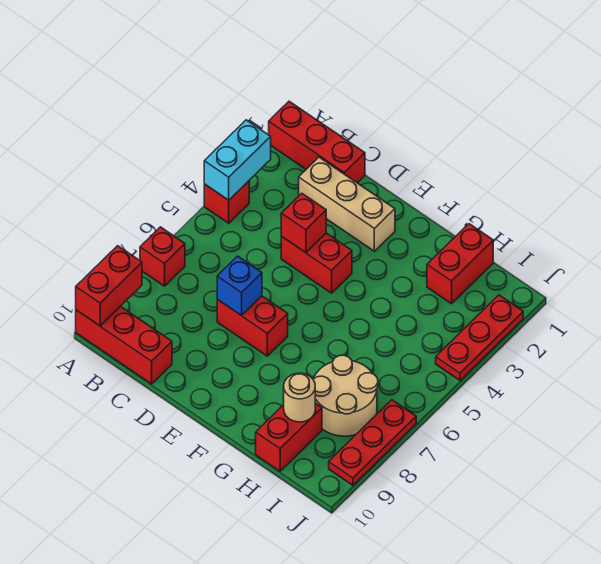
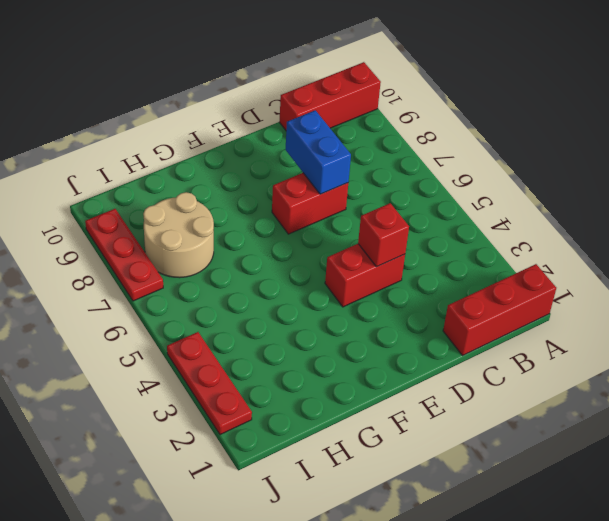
blue 1x2 brick [286,110,351,194] -> blue 1x1 brick [217,256,262,316]
none -> red 1x1 brick [204,181,249,223]
none -> red 1x1 brick [140,227,185,286]
none -> tan 1x3 brick [299,157,395,251]

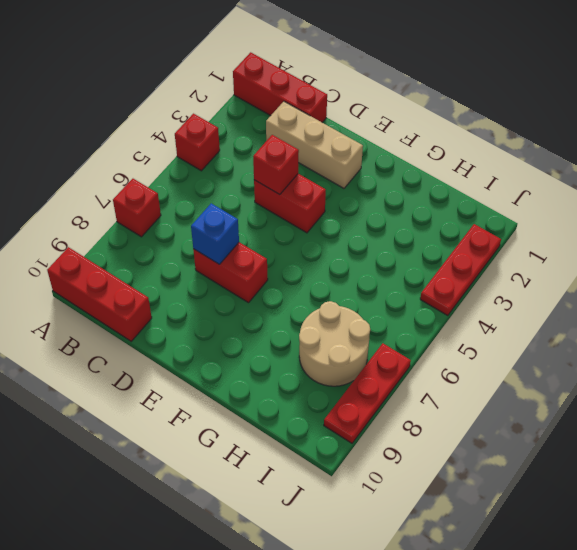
none -> red 1x2 brick [427,224,493,304]
none -> red 1x2 brick [256,403,322,471]
none -> cyan 1x2 brick [204,120,271,200]

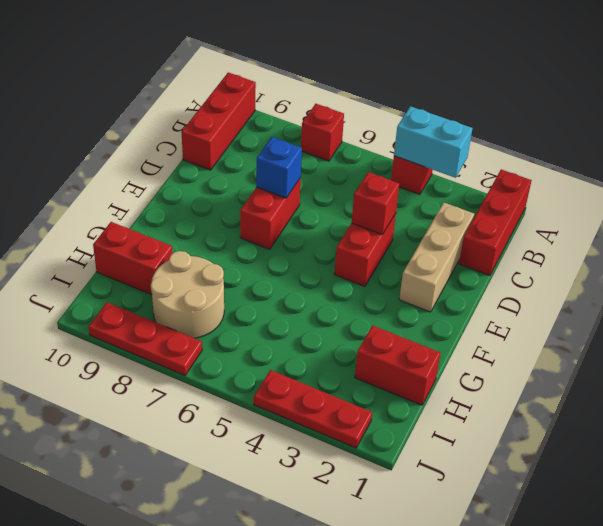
none -> red 1x2 brick [76,246,142,326]
none -> tan 1x1 round brick [284,373,315,422]

